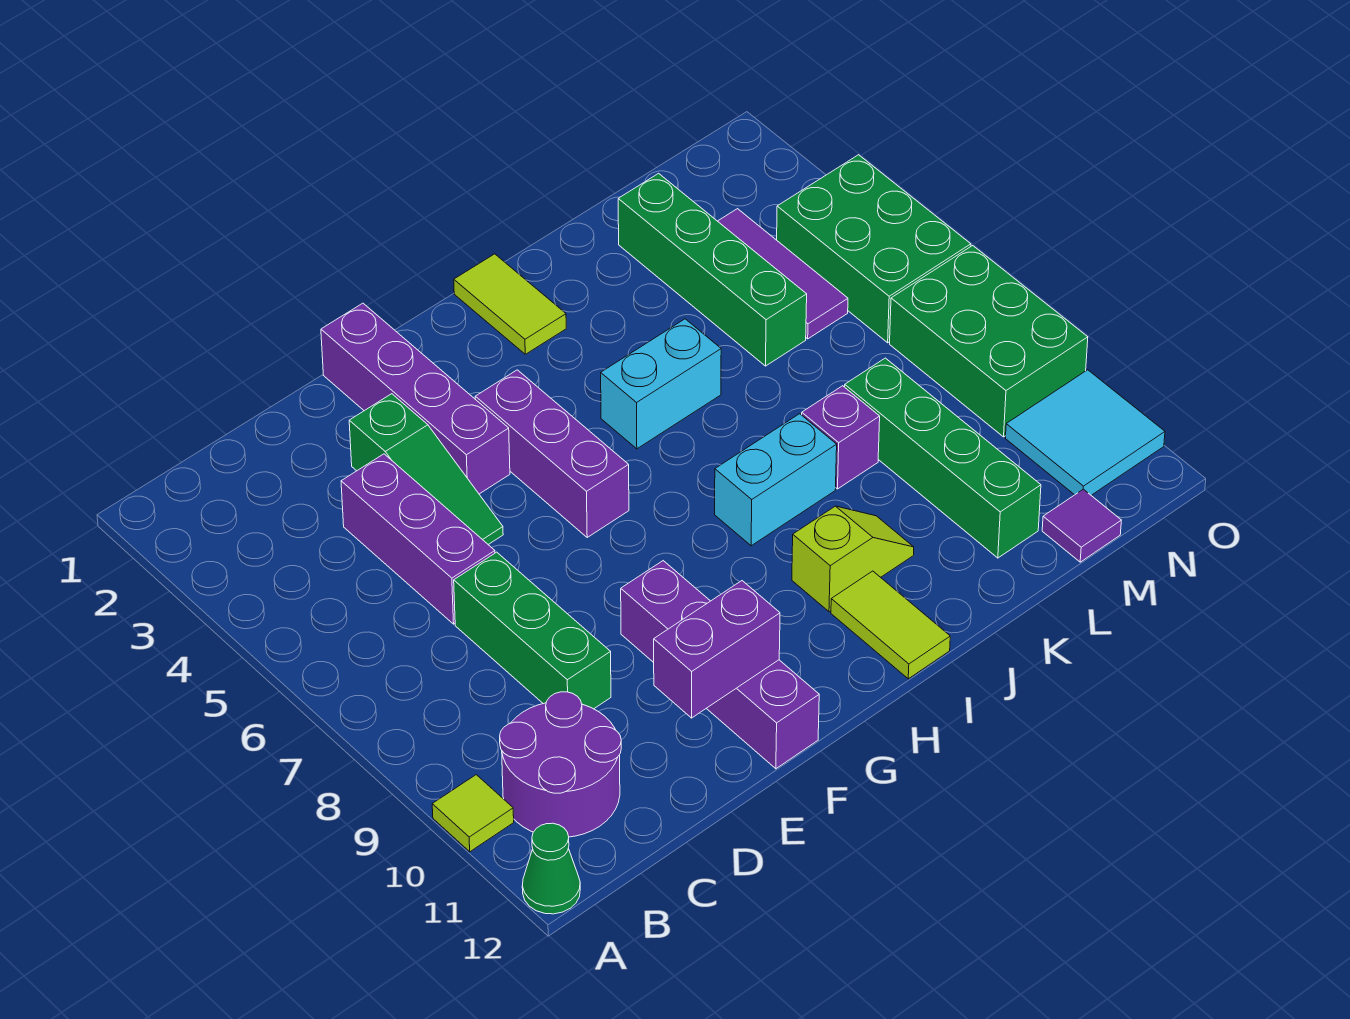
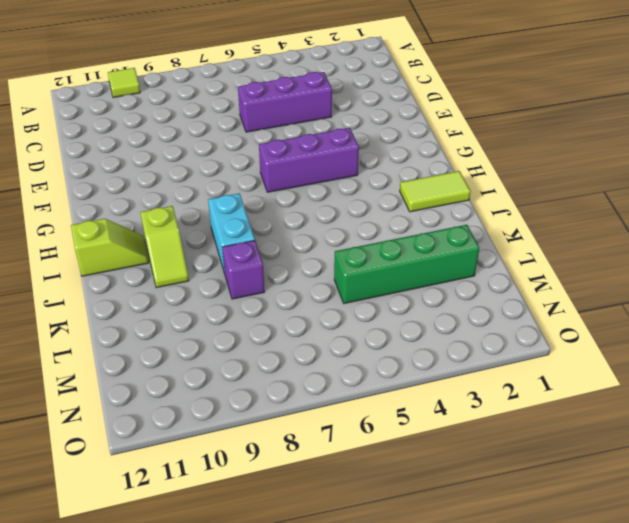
lime 1x2 slope [71,219,149,276] -> lime 1x2 tile [831,571,950,679]
none -> green 1x1 cone [522,823,580,914]
none -> purple 2x2 round brick [500,692,621,837]
none -> green 1x3 brick [454,552,611,709]

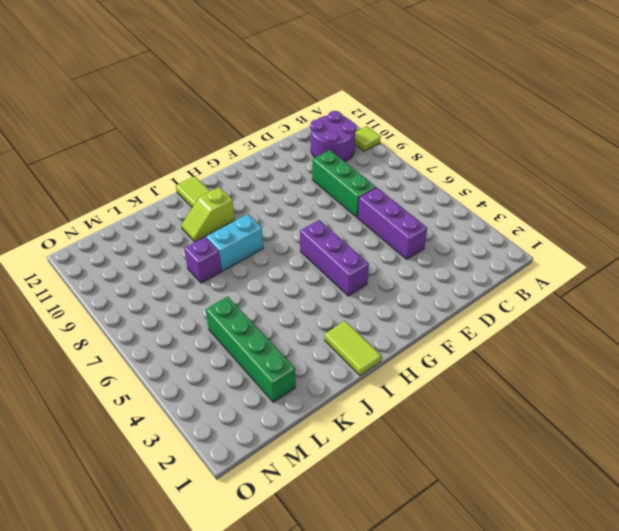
none -> green 1x1 cone [522,823,580,914]
none -> green 1x3 slope [349,394,503,544]
none -> purple 1x4 brick [321,303,510,494]

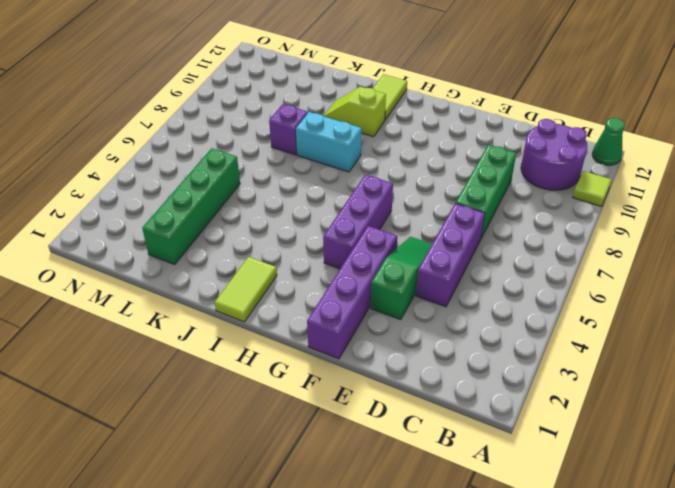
none -> purple 1x4 brick [621,561,819,769]
none -> cyan 1x2 brick [601,319,721,449]
none -> green 1x4 brick [845,358,1041,558]

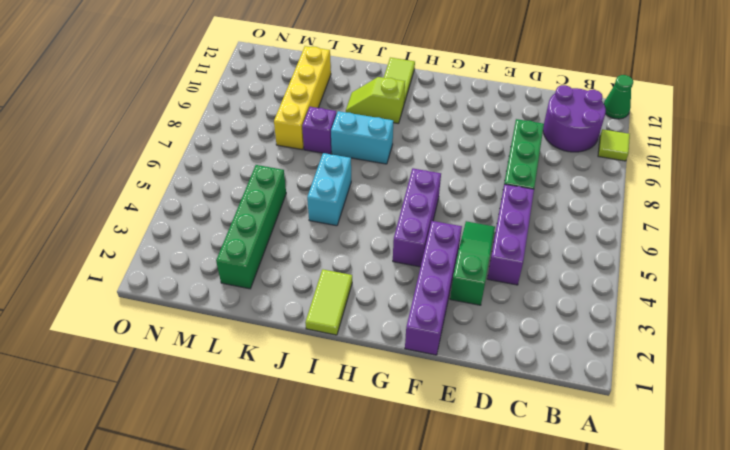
cyan 1x2 brick [307,153,351,226] -> cyan 1x2 brick turned to [601,319,721,449]
yellow 1x4 brick [274,46,331,150] -> green 1x4 brick [845,358,1041,558]
none -> purple 1x4 brick [621,561,819,769]
none -> purple 1x3 tile [718,209,848,339]
none -> purple 1x1 tile [1042,489,1121,562]

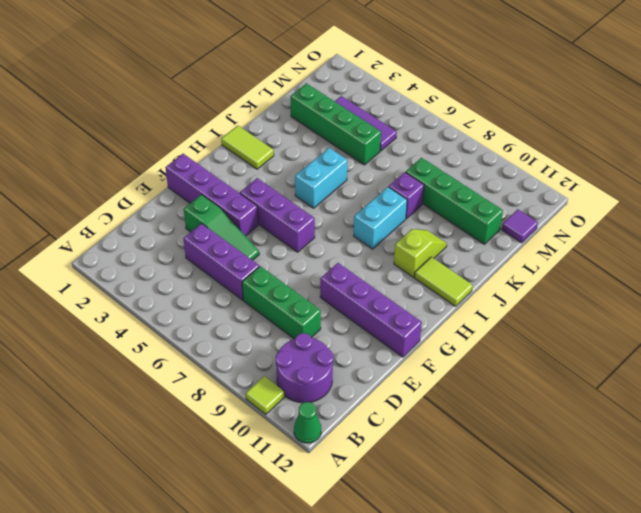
none -> green 2x3 brick [777,155,971,343]
none -> green 2x3 brick [890,246,1088,437]
none -> cyan 2x2 tile [1005,370,1165,495]

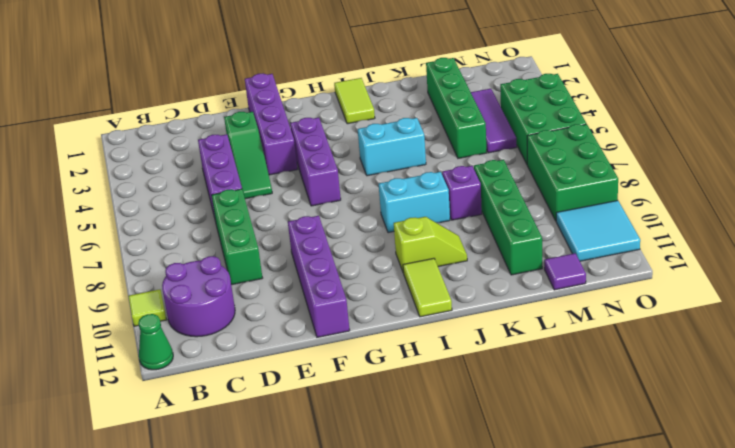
none -> purple 1x2 brick [654,581,780,718]

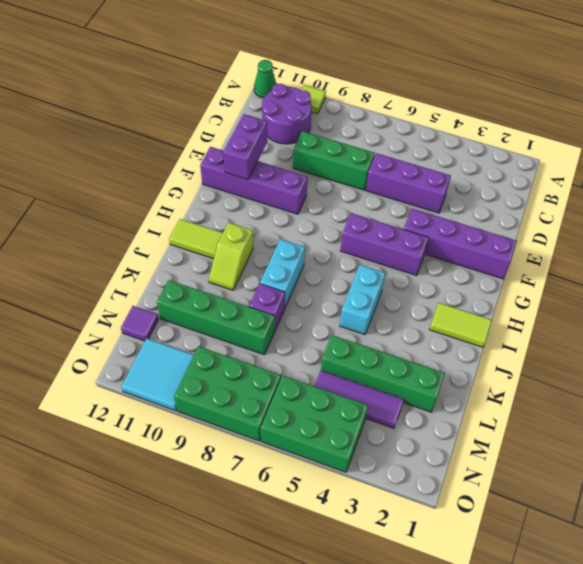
none -> green 1x3 slope [349,394,503,544]

